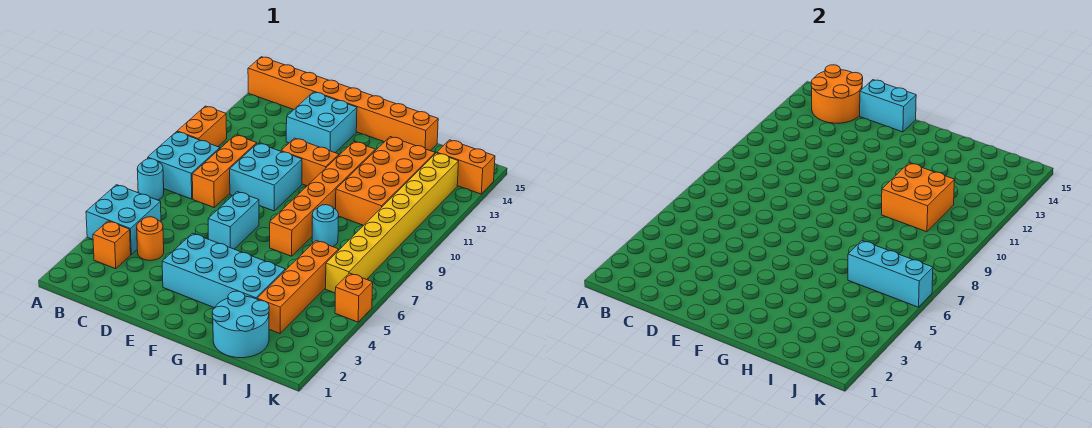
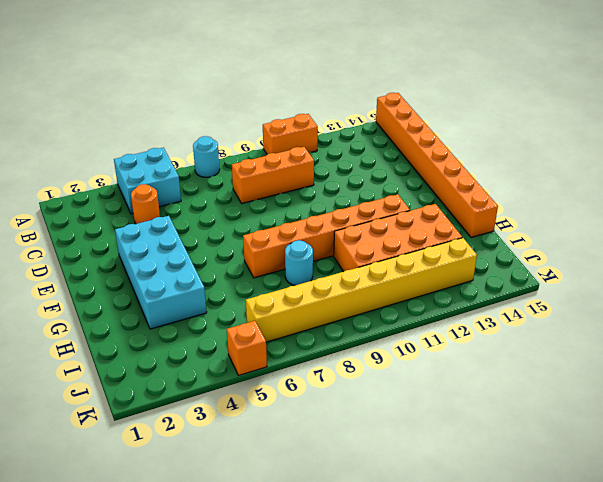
none -> cyan 2x2 brick [148,132,220,199]
none -> orange 1x1 brick [93,221,131,269]
none -> cyan 2x2 brick [230,143,302,211]

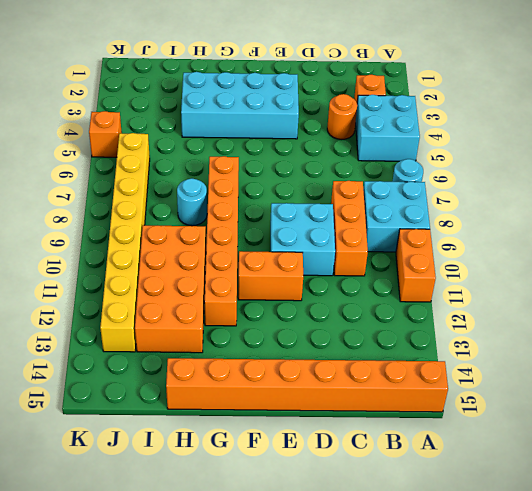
none -> cyan 2x2 brick [286,92,357,153]
none -> cyan 1x2 brick [208,192,259,249]
none -> cyan 2x2 round brick [212,291,269,358]

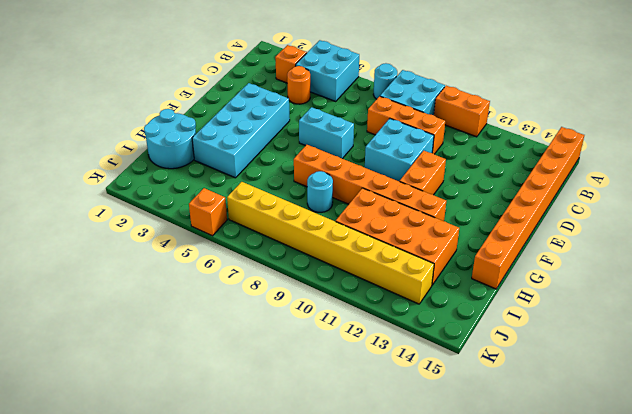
none -> cyan 2x2 brick [286,92,357,153]
none -> orange 1x4 brick [257,241,339,333]
none -> orange 1x2 brick [437,140,495,194]

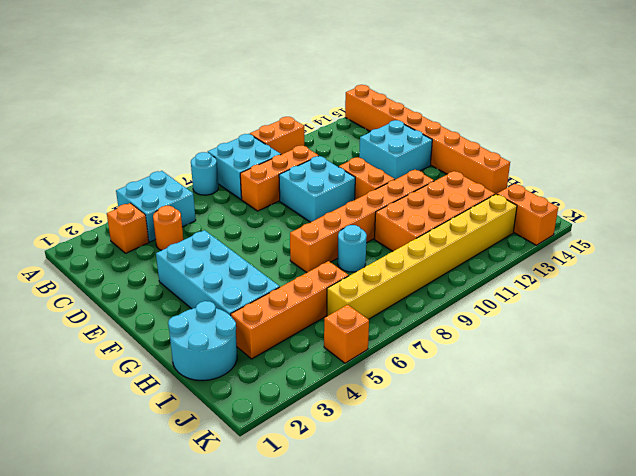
none -> cyan 1x2 brick [208,192,259,249]
none -> orange 2x2 round brick [811,65,863,123]
none -> cyan 1x2 brick [860,80,916,132]

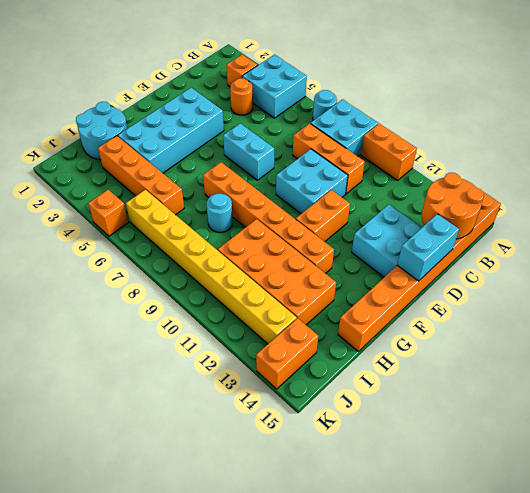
none -> orange 2x2 brick [881,163,954,232]
none -> cyan 1x3 brick [848,241,933,307]

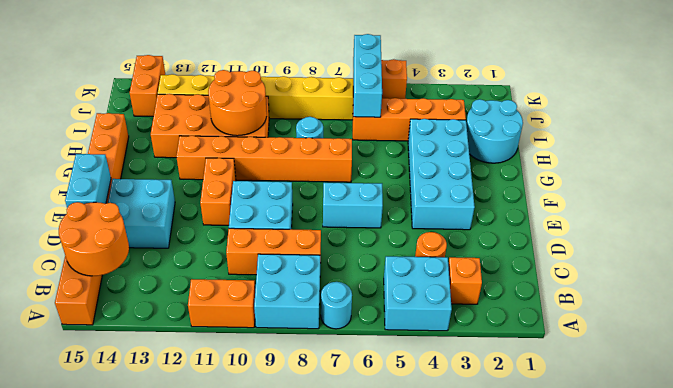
orange 2x2 round brick [208,70,267,136] -> orange 2x2 brick [881,163,954,232]

